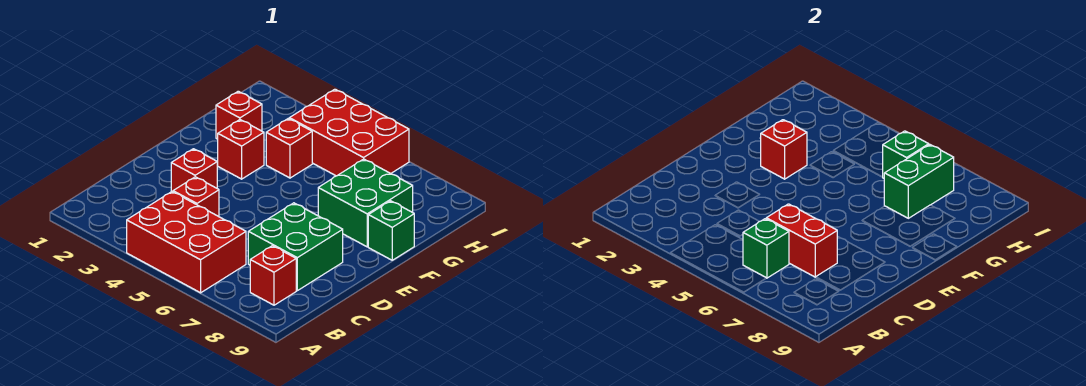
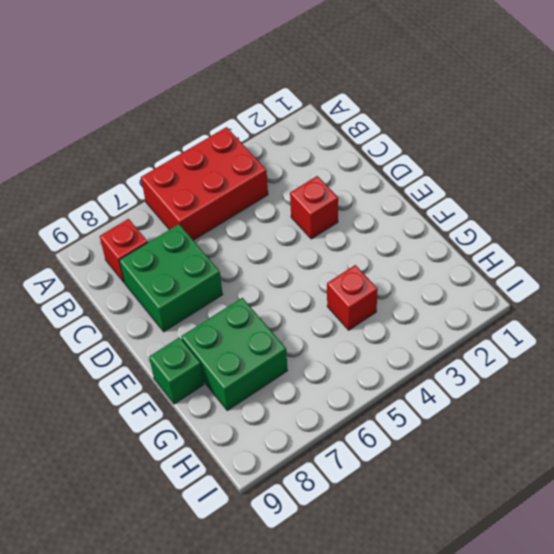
none -> red 1x1 brick [173,177,219,217]
none -> red 1x1 brick [218,120,264,179]
none -> red 1x1 brick [216,91,262,139]

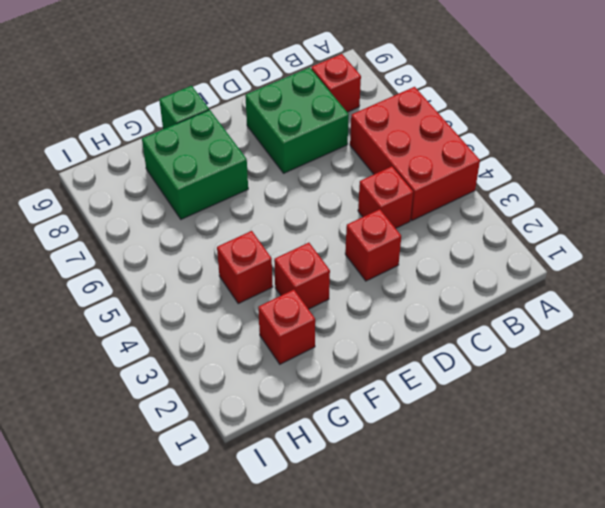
none -> red 2x3 brick [289,89,409,176]
none -> green 1x1 brick [743,219,789,278]
none -> red 1x2 brick [766,204,837,277]

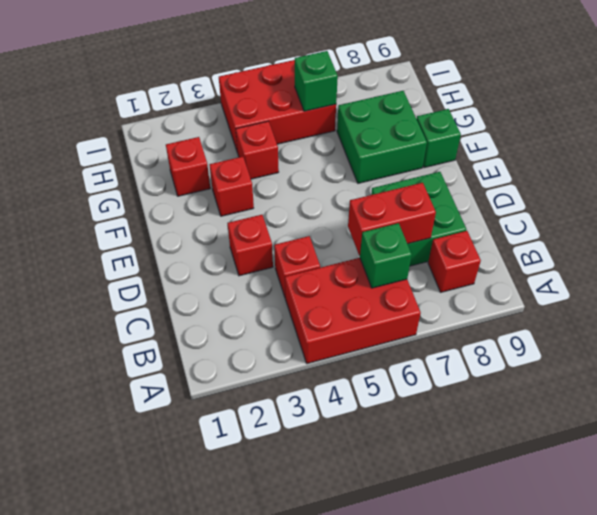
none -> red 1x1 brick [760,120,807,179]
none -> green 1x2 brick [884,145,954,218]

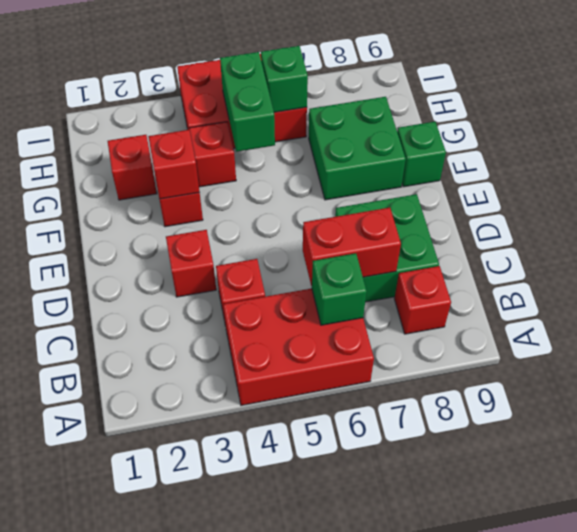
green 1x2 brick [220,52,275,152] -> green 1x2 brick moved to [884,145,954,218]

